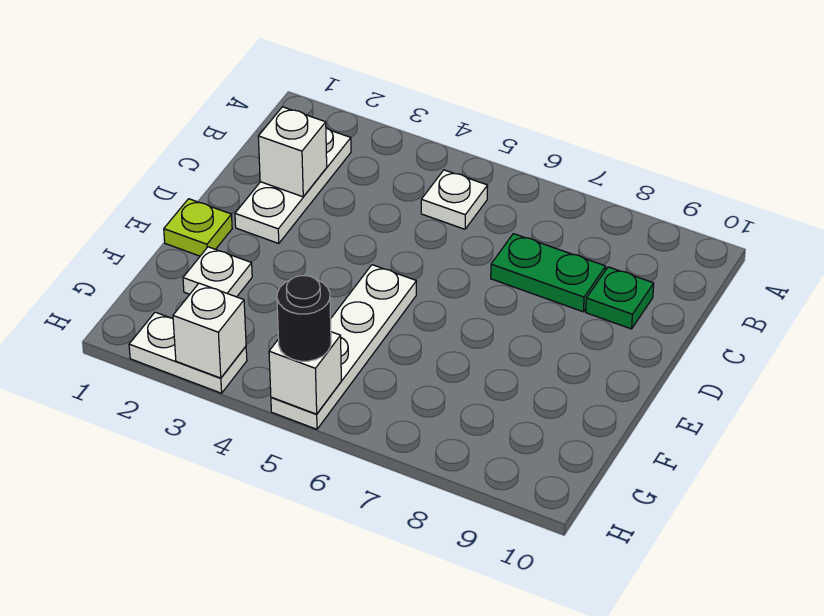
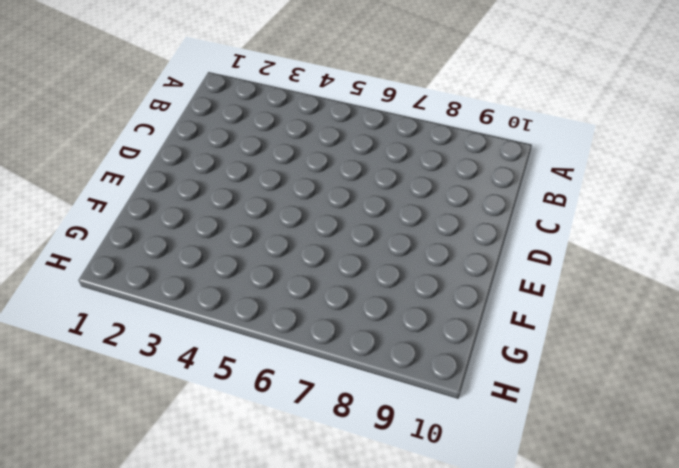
none -> white 1x3 plate [235,128,351,244]
none -> white 1x1 plate [421,170,488,229]
none -> green 1x2 plate [491,234,606,312]

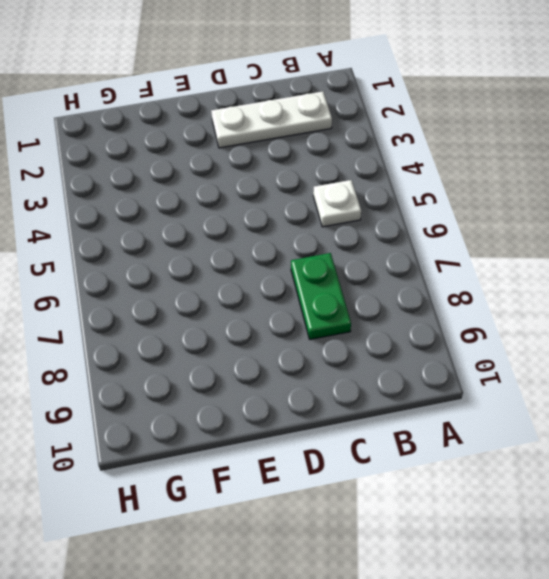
none -> green 1x1 plate [586,267,654,329]
none -> lime 1x1 plate [164,199,232,256]
none -> white 1x4 plate [271,265,416,429]

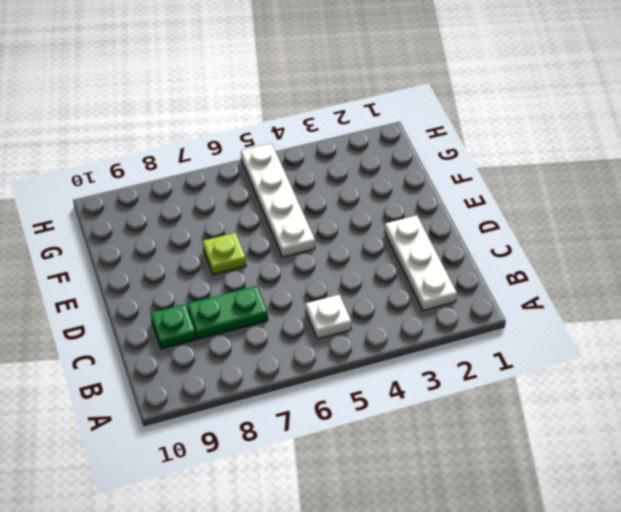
lime 1x1 plate [203,233,246,275] -> lime 1x1 plate moved to [164,199,232,256]
none -> white 1x1 plate [183,247,252,297]
none -> white 1x2 plate [129,312,247,393]
none -> white 1x1 brick [258,107,327,197]

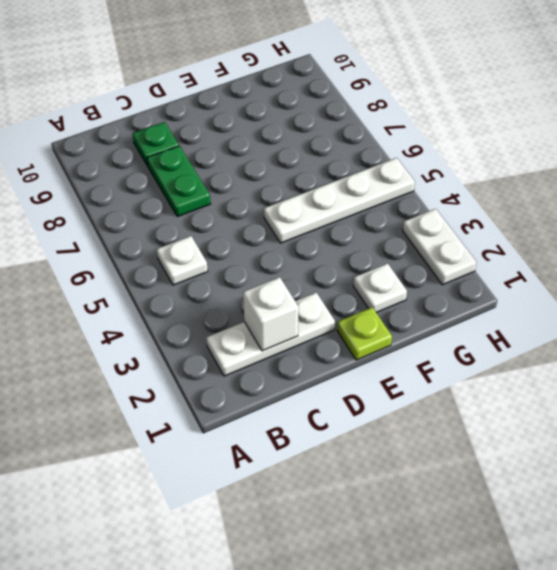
none -> white 1x1 brick [173,283,246,378]
none -> white 1x1 brick [269,332,341,414]
none -> black 1x1 round brick [277,276,331,361]

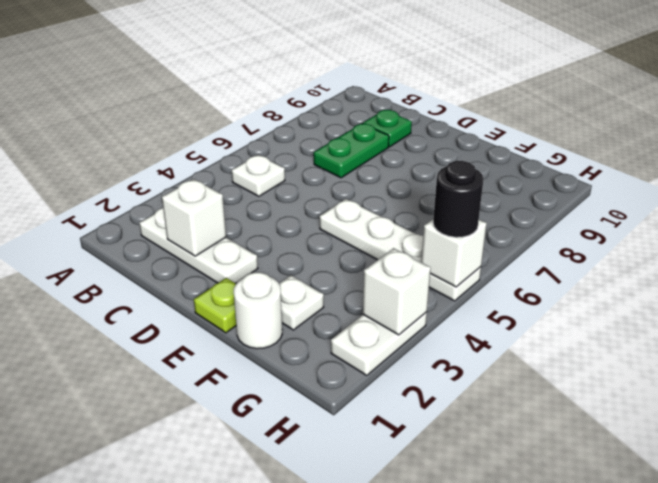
white 1x1 round brick [234,272,282,349] -> none

